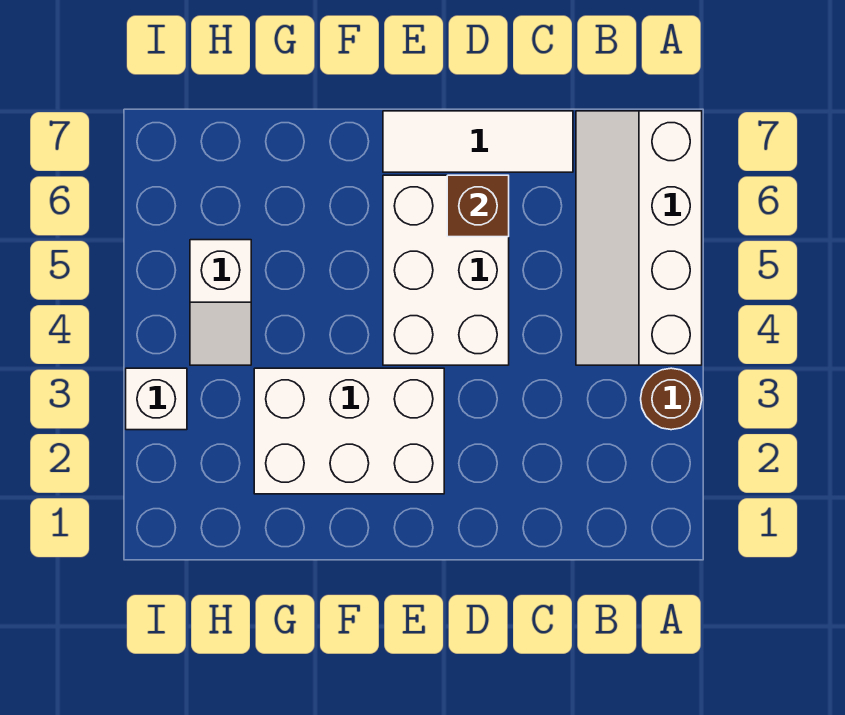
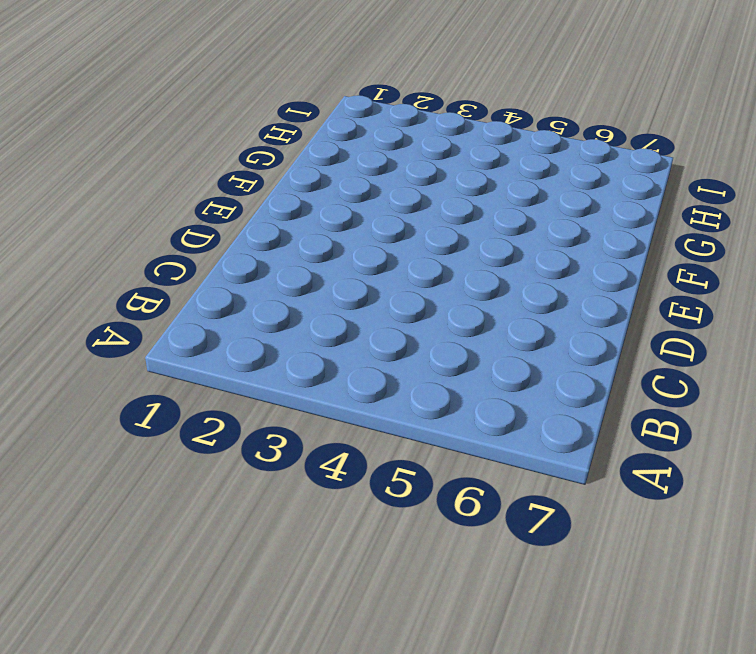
none -> brown 1x1 round brick [641,368,702,430]
none -> white 2x4 slope [576,111,702,365]

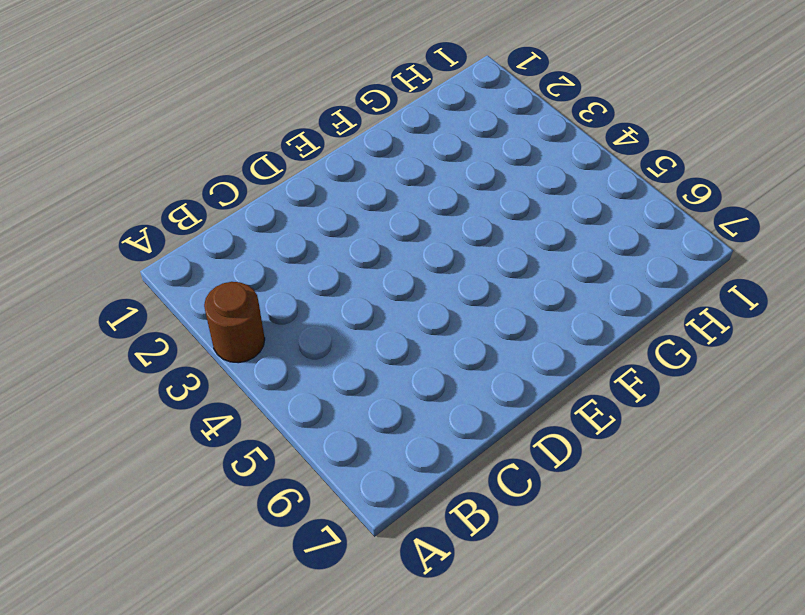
none -> white 2x4 slope [576,111,702,365]
none -> white 1x3 tile [383,111,573,172]

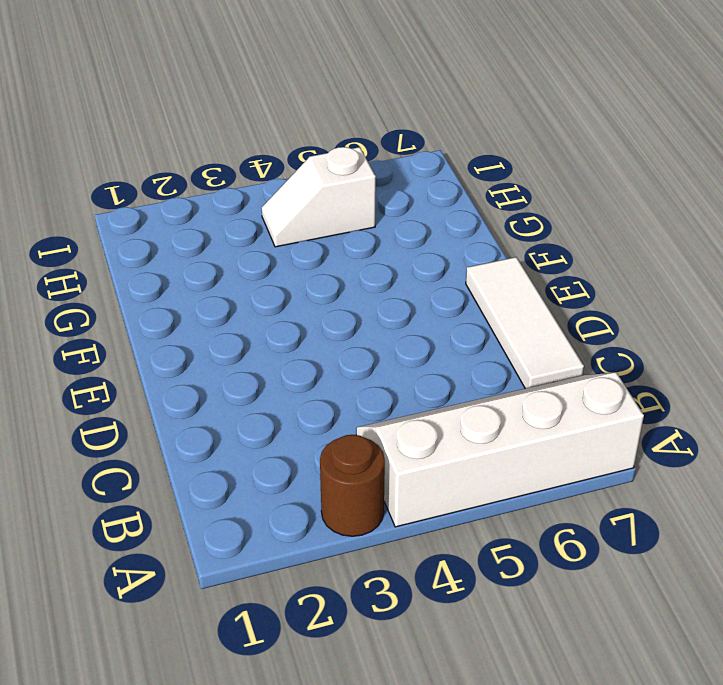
none -> white 2x3 brick [383,175,509,365]
none -> white 2x3 brick [254,368,444,494]

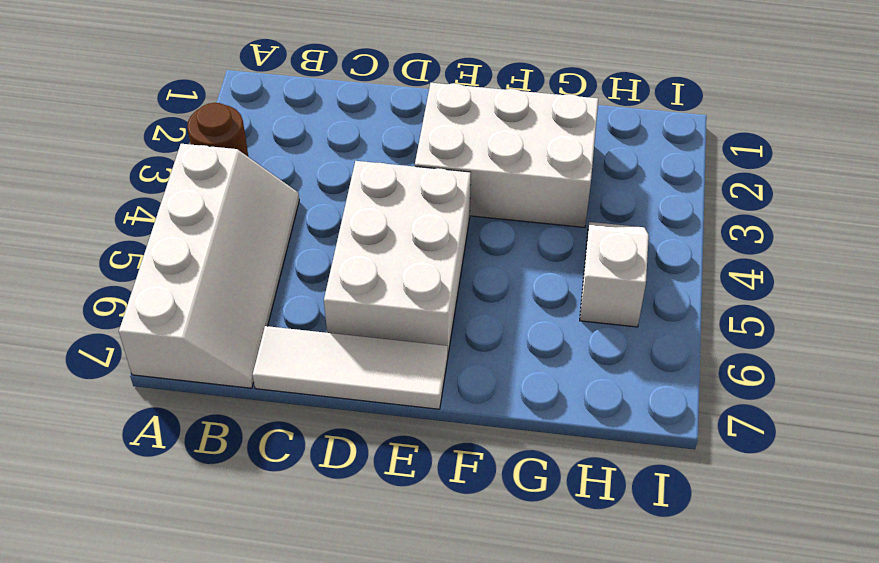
none -> white 1x1 brick [126,368,187,430]
none -> brown 1x1 brick [447,175,509,237]

